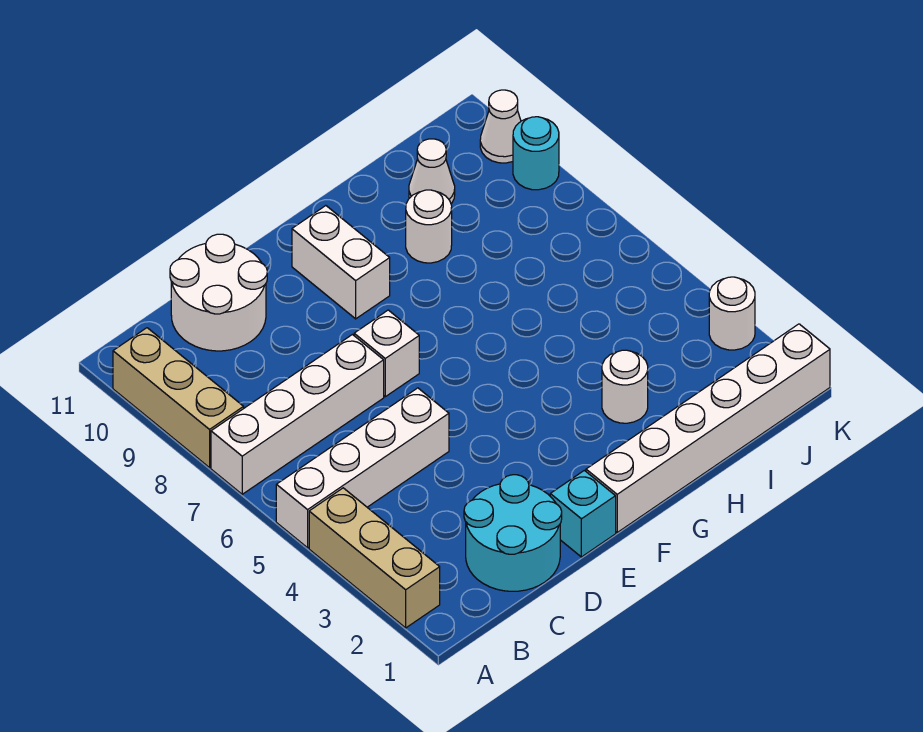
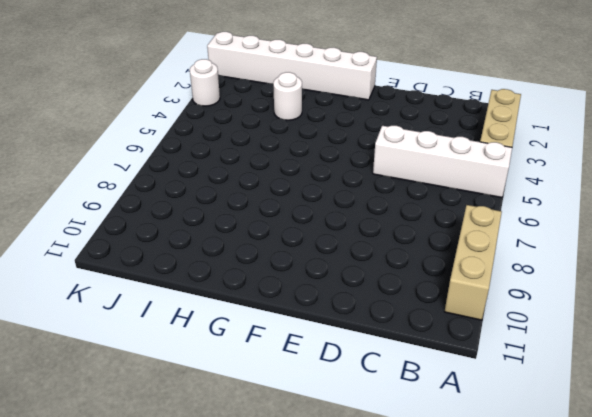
none -> white 1x4 brick [211,335,384,494]
none -> cyan 2x2 round brick [464,475,562,591]
none -> white 2x2 round brick [170,234,267,351]

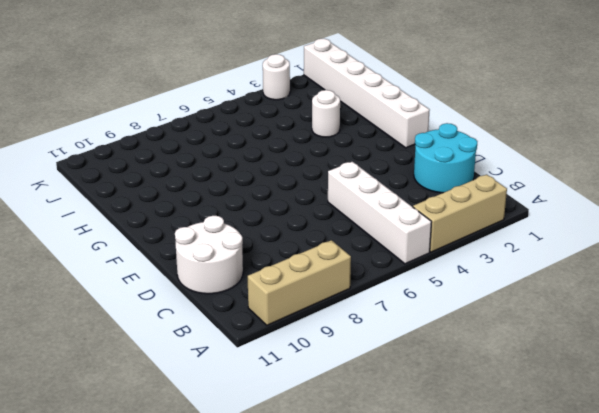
none -> white 1x4 brick [211,335,384,494]
none -> cyan 1x1 brick [550,470,616,557]
none -> white 1x1 brick [354,310,419,397]

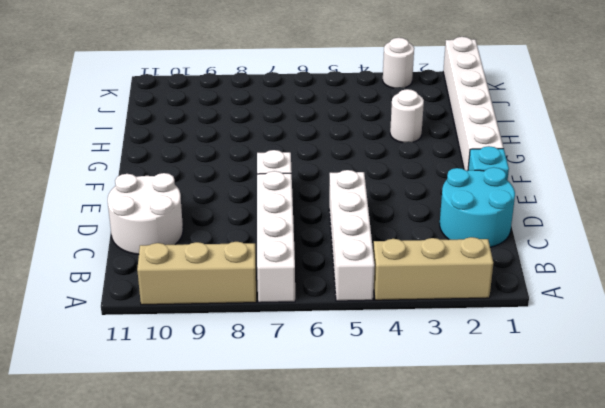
none -> white 1x2 brick [292,206,390,319]
none -> white 1x1 round brick [406,190,452,263]
none -> white 1x1 cone [409,139,455,204]

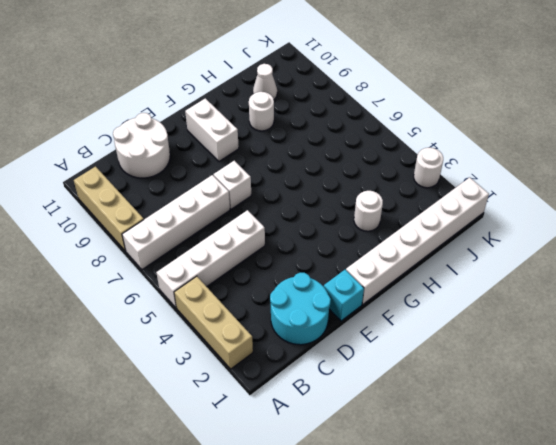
none -> cyan 1x1 round brick [513,117,559,190]
none -> white 1x1 cone [480,90,521,163]

